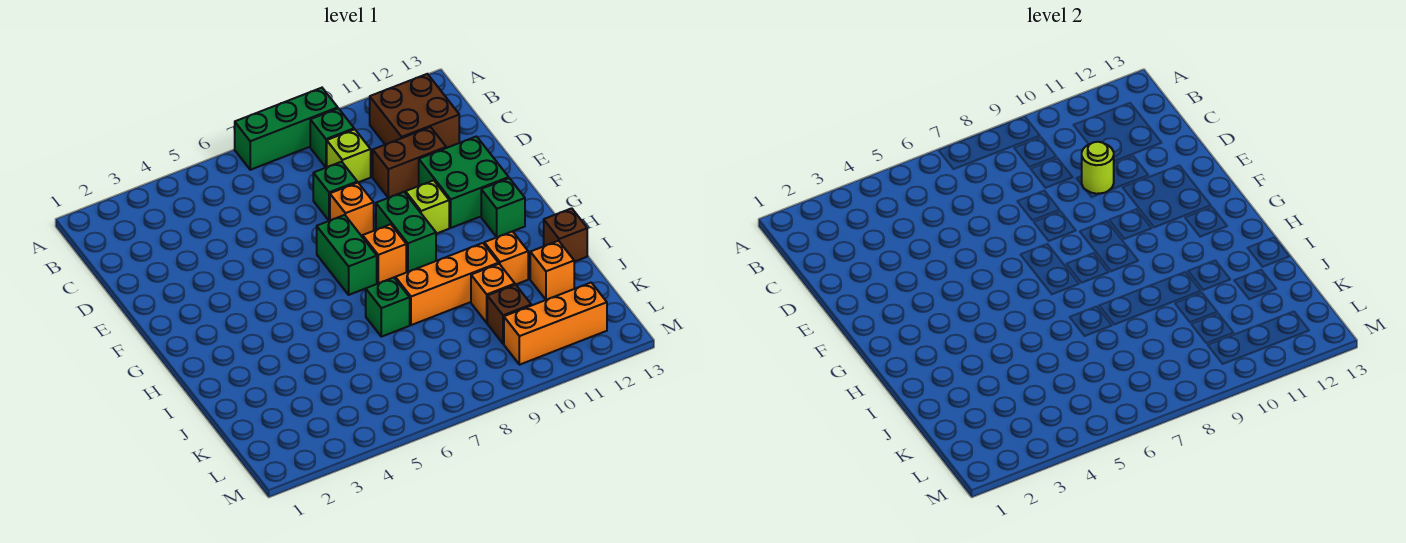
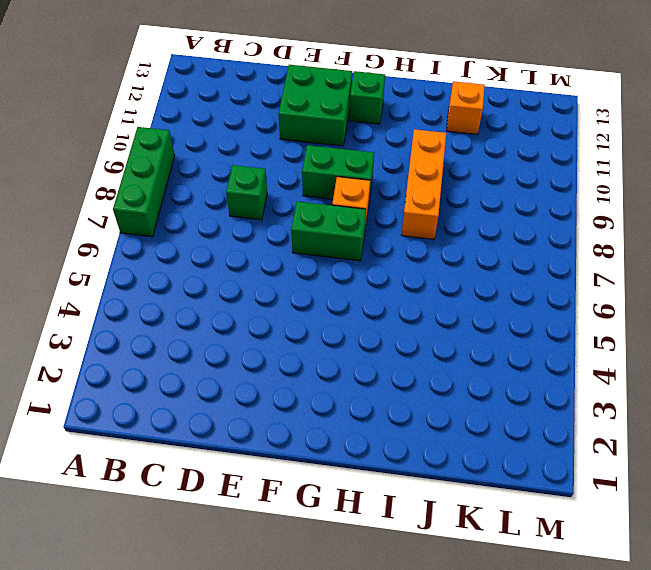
none -> green 1x1 brick [310,108,354,167]
none -> brown 2x2 brick [370,74,459,148]
none -> lime 1x1 brick [327,129,371,183]

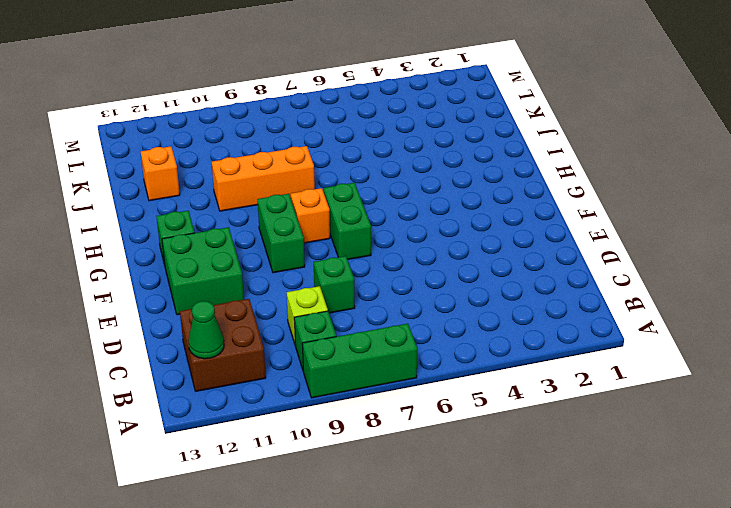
green 1x1 cone [188,301,224,359] -> none
none -> brown 1x2 brick [373,127,446,198]
none -> orange 1x1 brick [330,183,374,236]
none -> lime 1x1 brick [406,180,449,234]

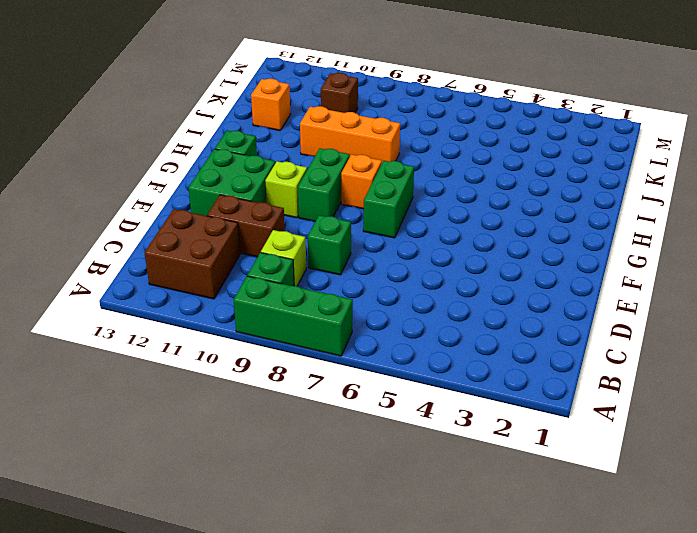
none -> orange 1x1 brick [330,183,374,236]
none -> green 1x1 brick [366,278,410,337]
none -> orange 1x1 brick [484,231,528,285]

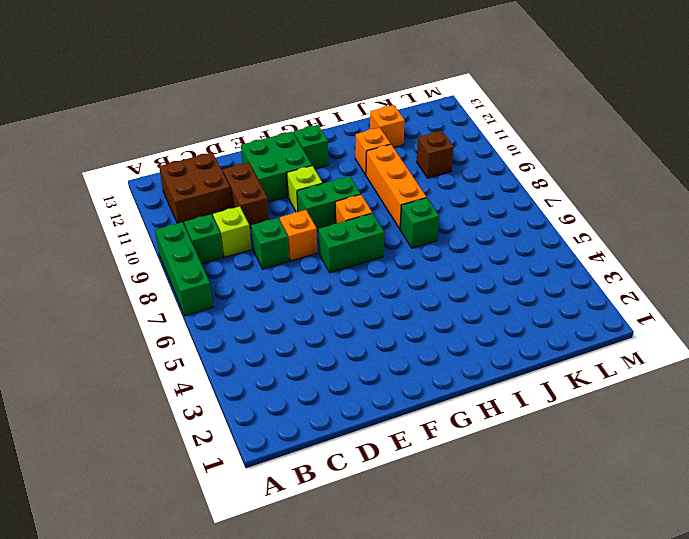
none -> brown 1x1 brick [544,208,587,262]
none -> orange 1x1 brick [471,264,515,323]
none -> orange 1x3 brick [504,283,607,365]

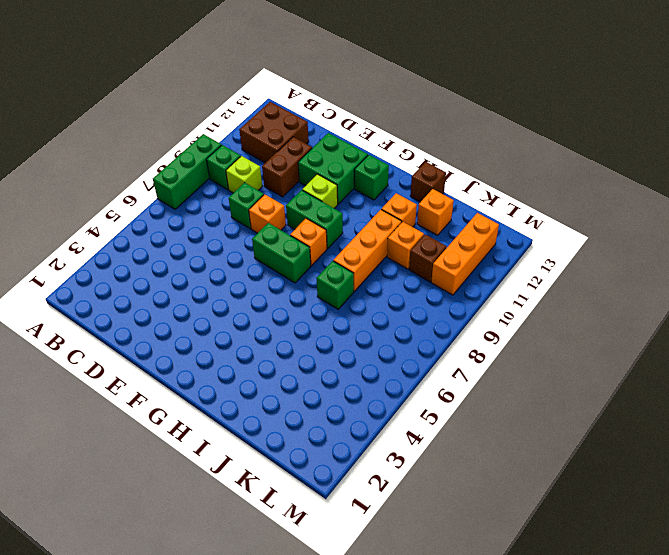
none -> lime 1x1 round brick [1082,142,1114,194]

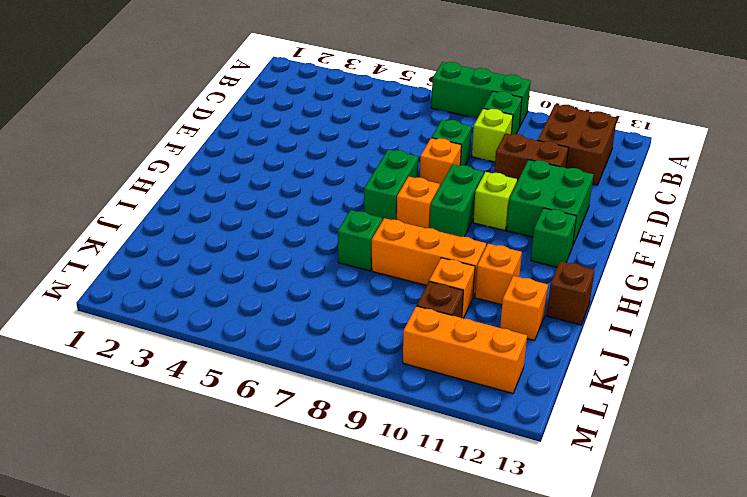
none -> lime 1x1 round brick [1082,142,1114,194]

